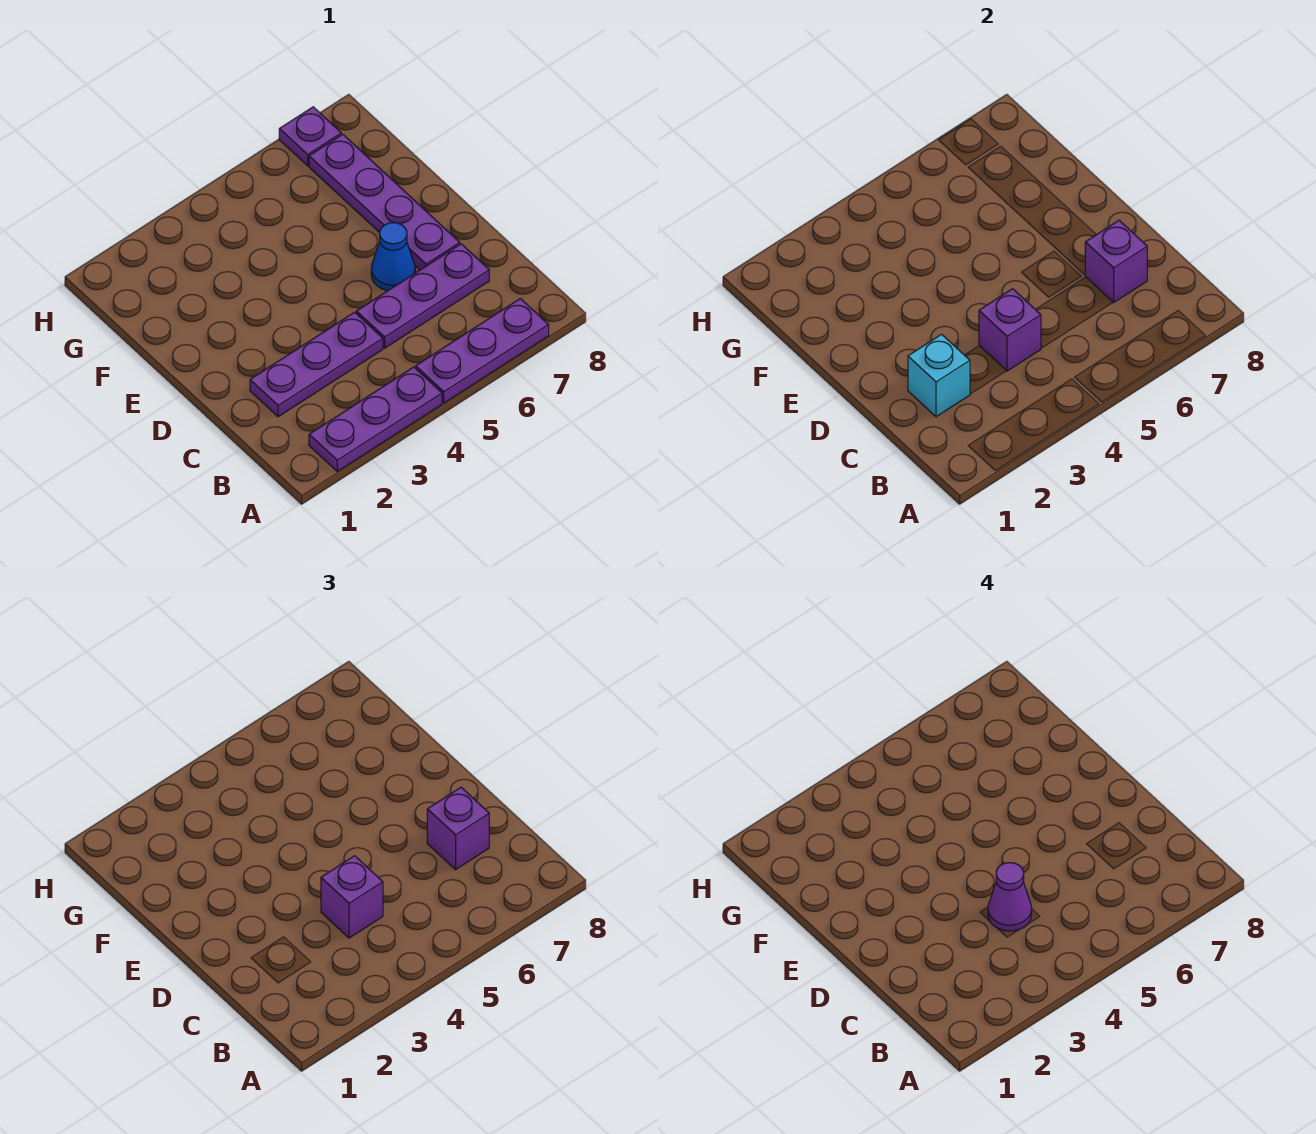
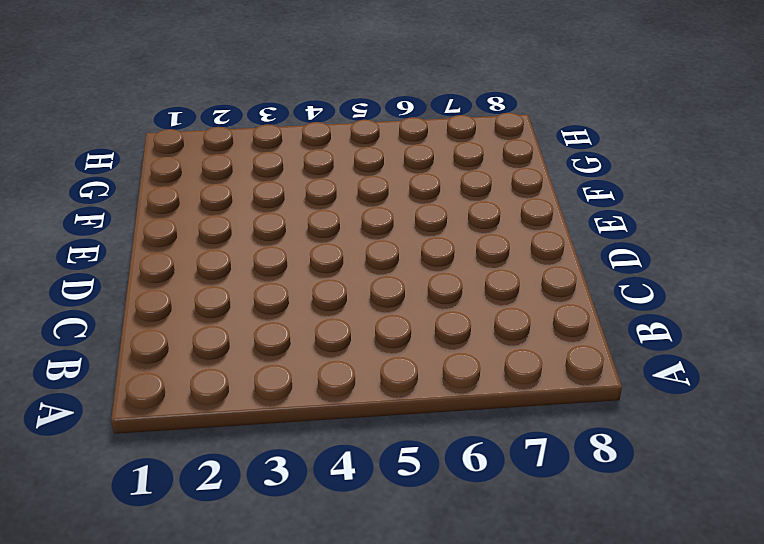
none -> purple 1x3 plate [309,367,442,471]
none -> purple 1x3 plate [416,299,549,403]
none -> purple 1x3 plate [250,312,383,417]

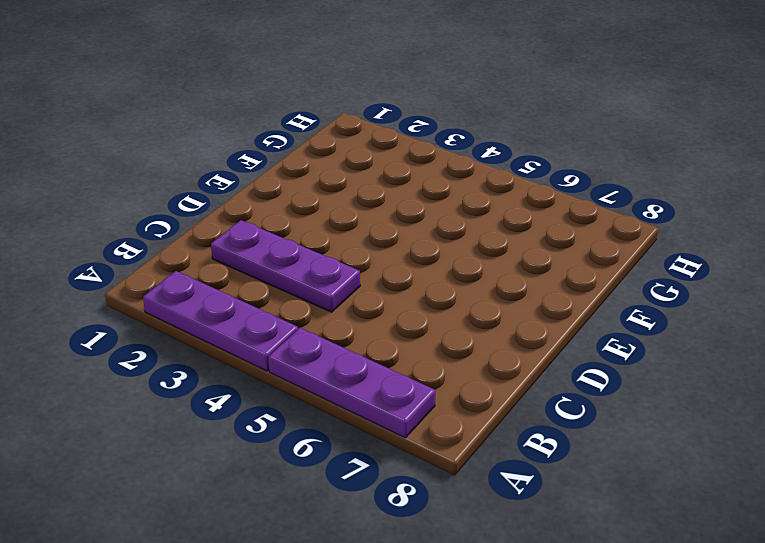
none -> purple 1x3 plate [356,244,489,348]
none -> blue 1x1 cone [371,223,415,291]
none -> purple 1x4 plate [309,134,460,270]

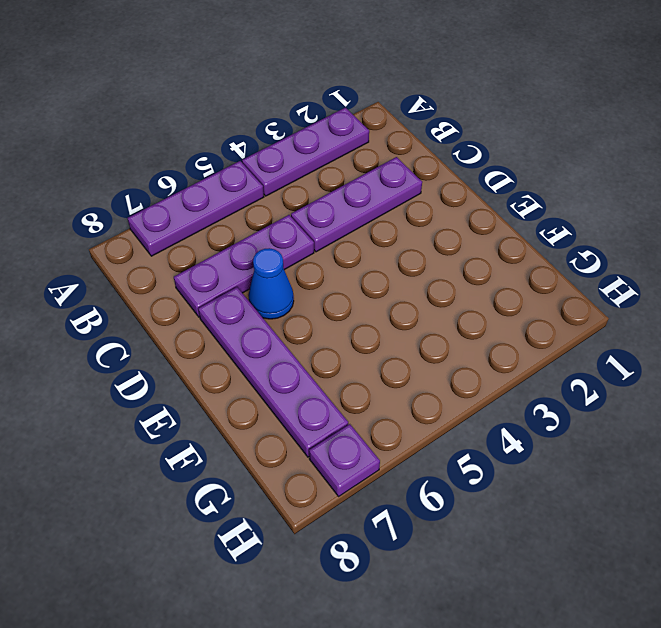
none -> cyan 1x1 brick [908,334,970,417]
none -> purple 1x1 brick [979,289,1041,371]
none -> purple 1x1 brick [1085,220,1147,303]

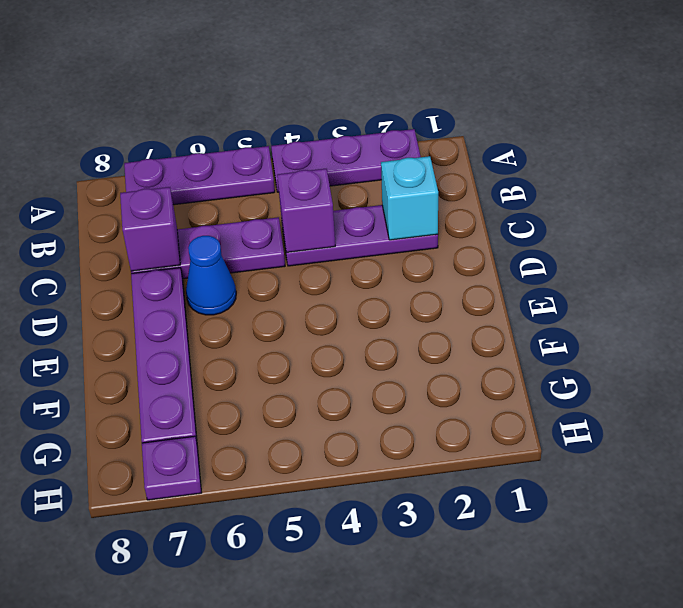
none -> purple 1x1 brick [321,856,383,938]
none -> purple 1x1 brick [427,787,489,870]
none -> purple 1x1 cone [988,863,1032,931]

